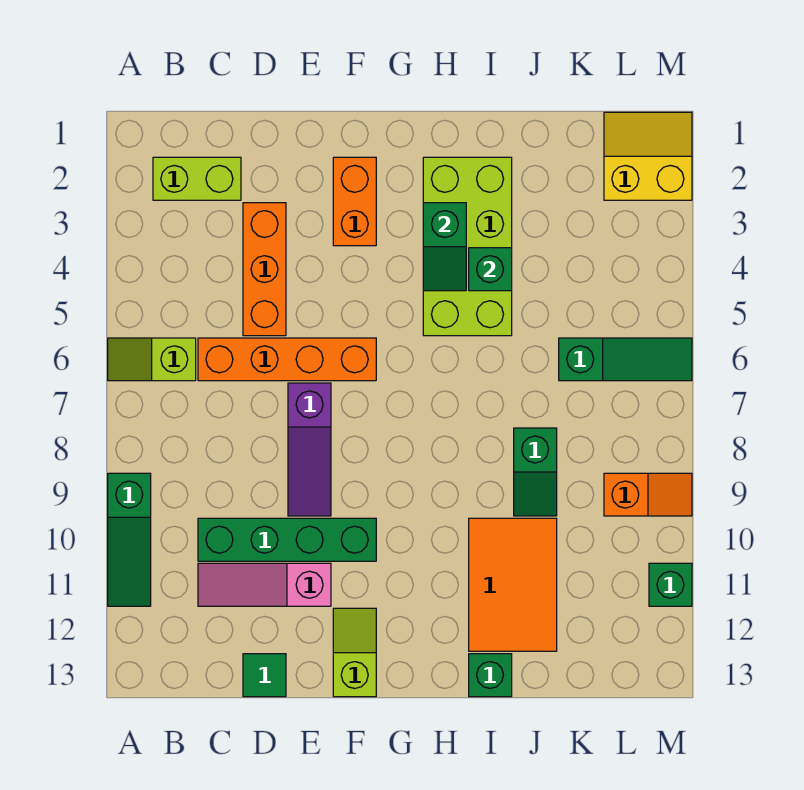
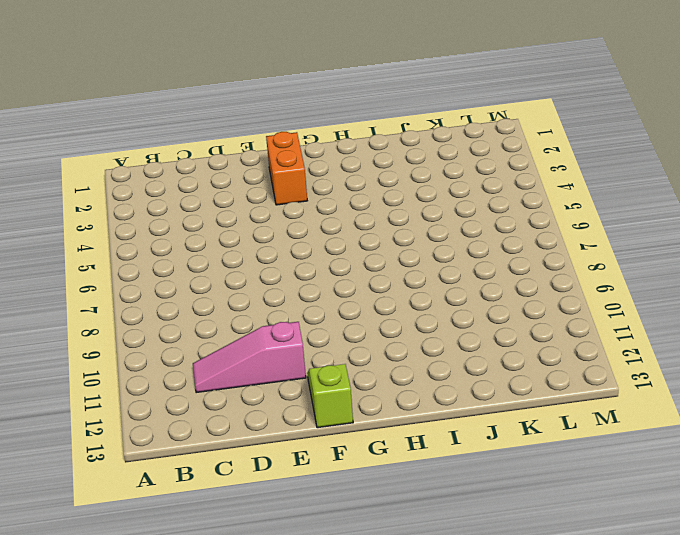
none -> lime 1x2 slope [108,338,196,381]
none -> green 1x3 slope [108,473,151,606]
none -> lime 1x2 brick [153,157,241,200]

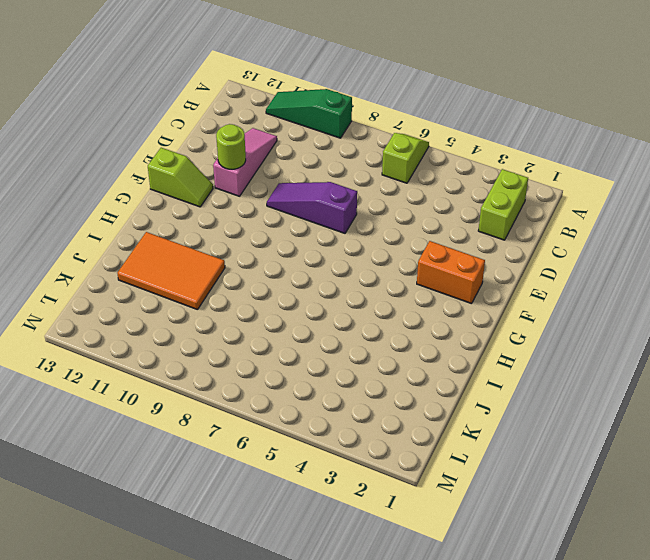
lime 1x1 round brick [216,124,246,169] -> none
none -> orange 1x4 brick [198,338,376,381]
none -> green 1x4 brick [198,518,376,561]
none -> orange 1x3 brick [243,203,286,336]

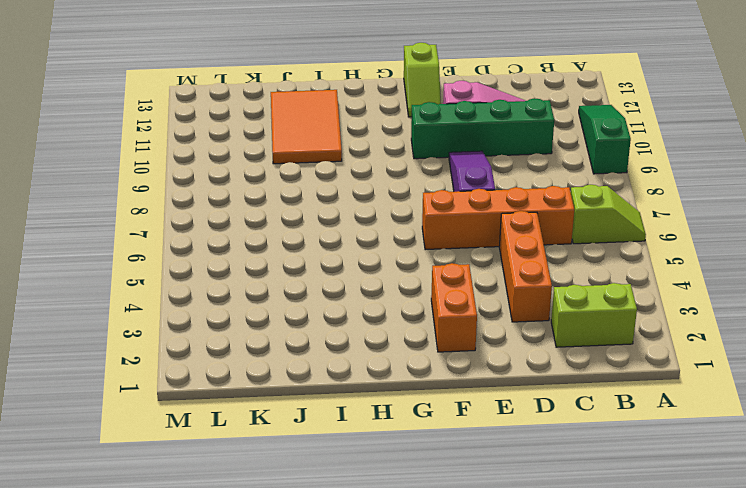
none -> green 1x1 tile [243,654,286,697]
none -> lime 2x4 brick [423,157,512,336]
none -> green 1x1 brick [469,654,512,697]

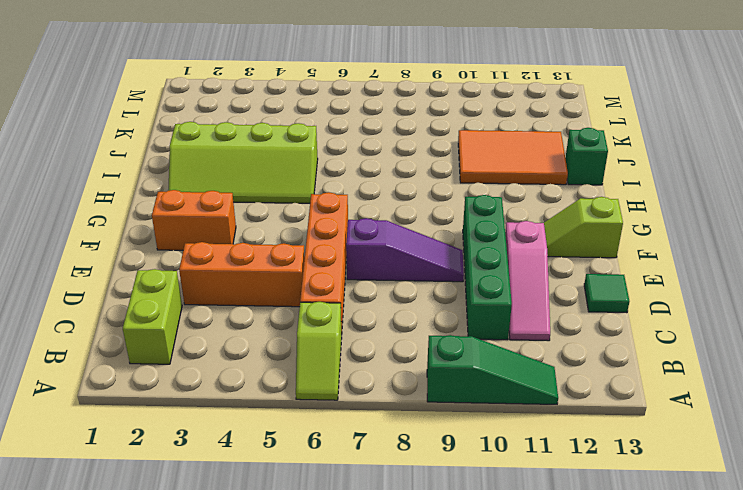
lime 2x4 slope [168,122,318,203] -> lime 2x4 brick [423,157,512,336]
none -> green 1x2 slope [514,428,557,516]
none -> green 1x3 slope [559,338,692,381]
none -> yellow 2x2 slope [604,112,692,200]

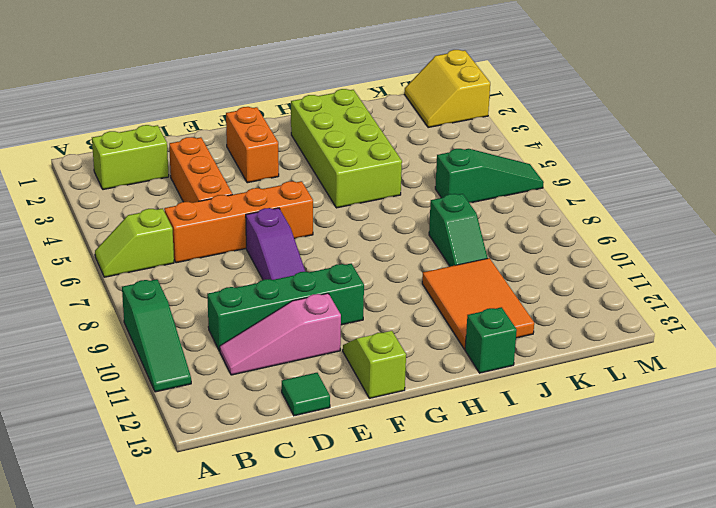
yellow 2x2 slope [404,50,490,128] -> yellow 2x2 slope turned to [604,112,692,200]
none -> orange 1x2 slope [604,473,692,516]
none -> green 1x1 brick [649,563,692,606]
none -> green 1x2 slope [423,203,466,291]

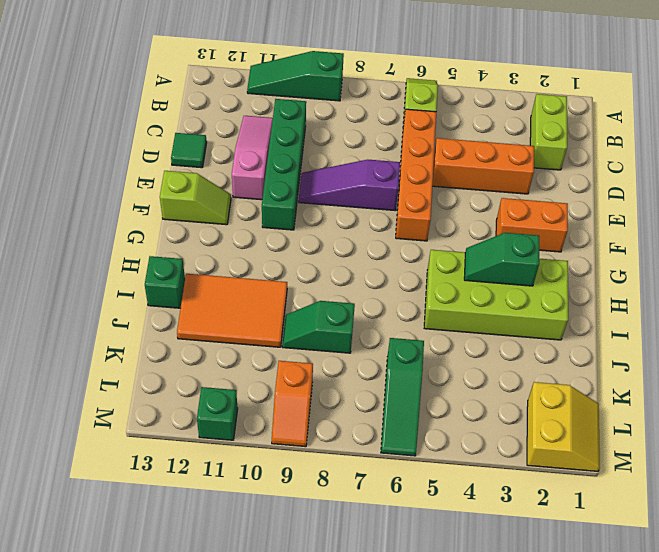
none -> green 1x1 brick [469,248,512,291]

